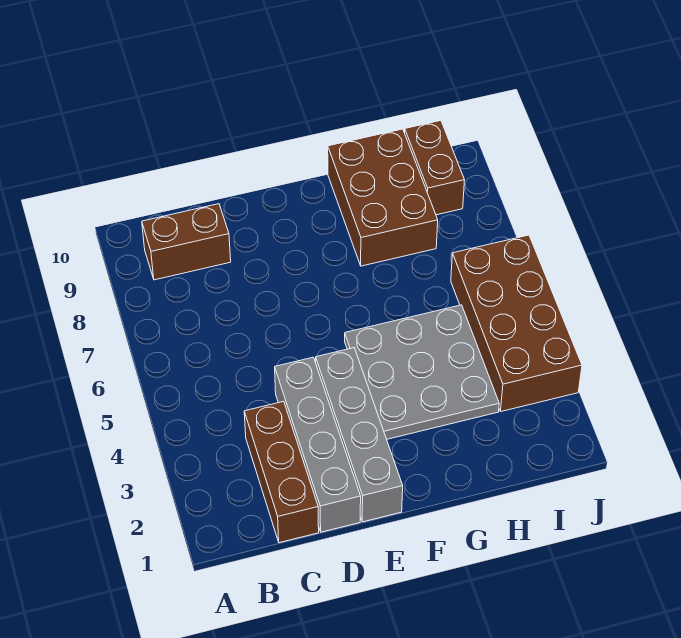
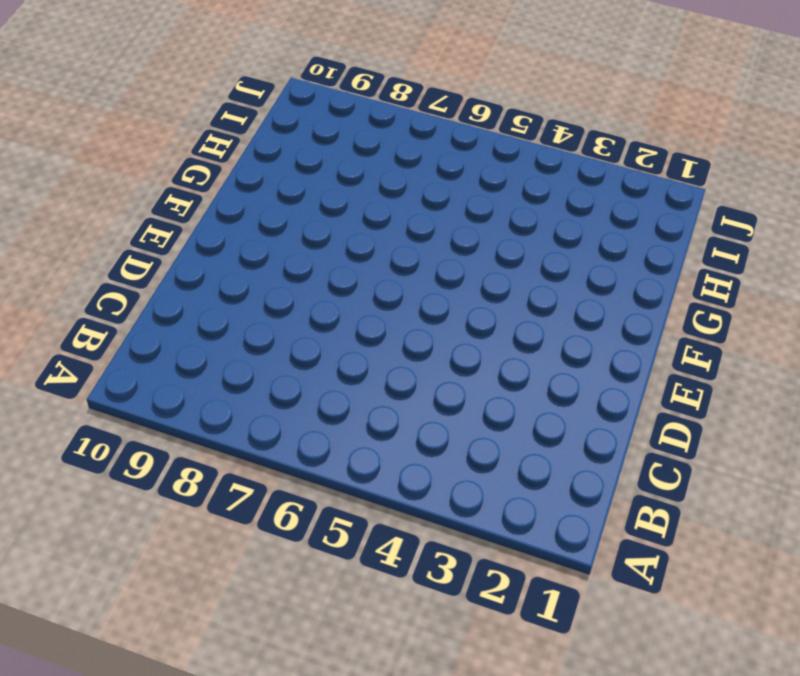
none -> brown 1x2 brick [142,204,231,280]
none -> brown 1x3 brick [244,401,319,543]

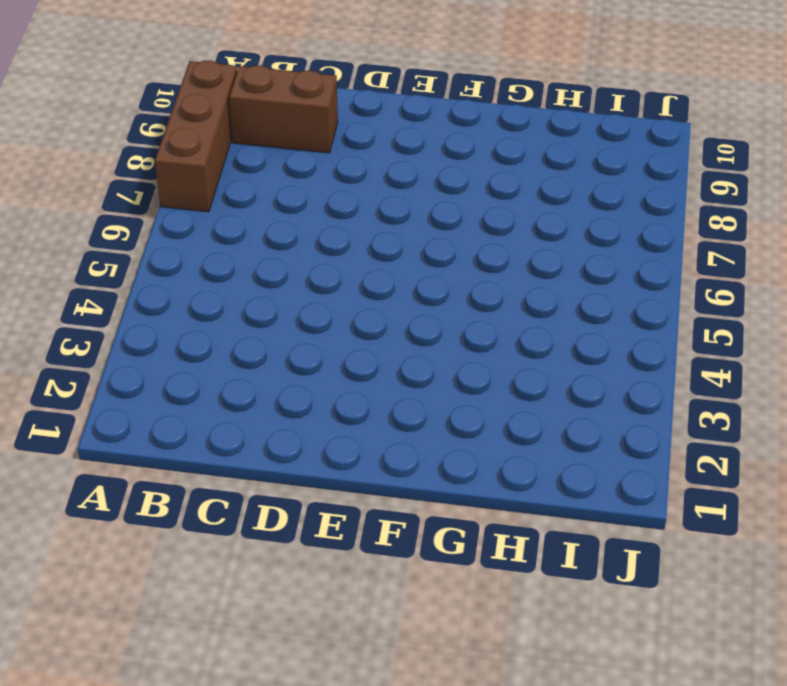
brown 1x3 brick [155,61,237,212] -> brown 1x3 brick moved to [244,401,319,543]
none -> grey 1x4 brick [275,357,361,532]
none -> grey 1x4 brick [316,348,403,522]

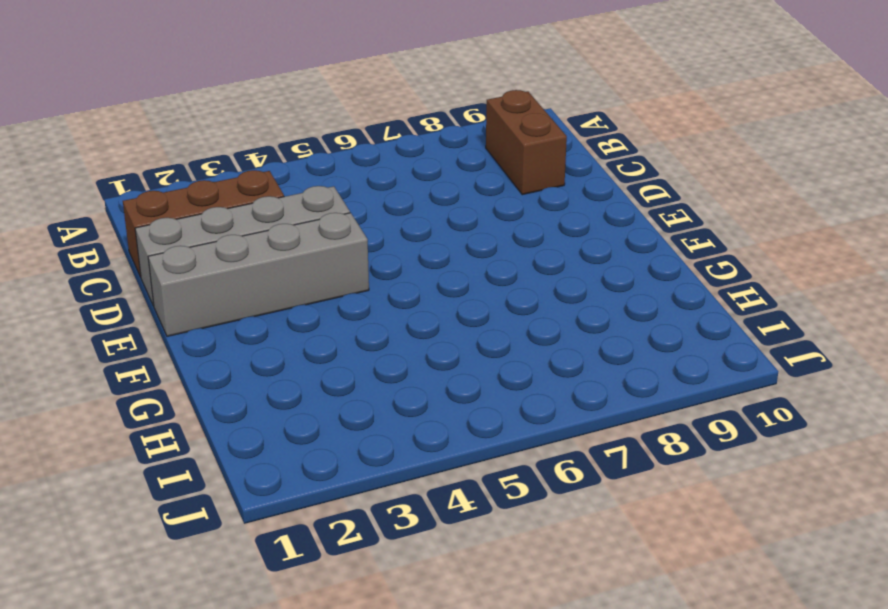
none -> grey 3x3 plate [345,305,499,439]
none -> brown 2x3 brick [328,129,438,266]

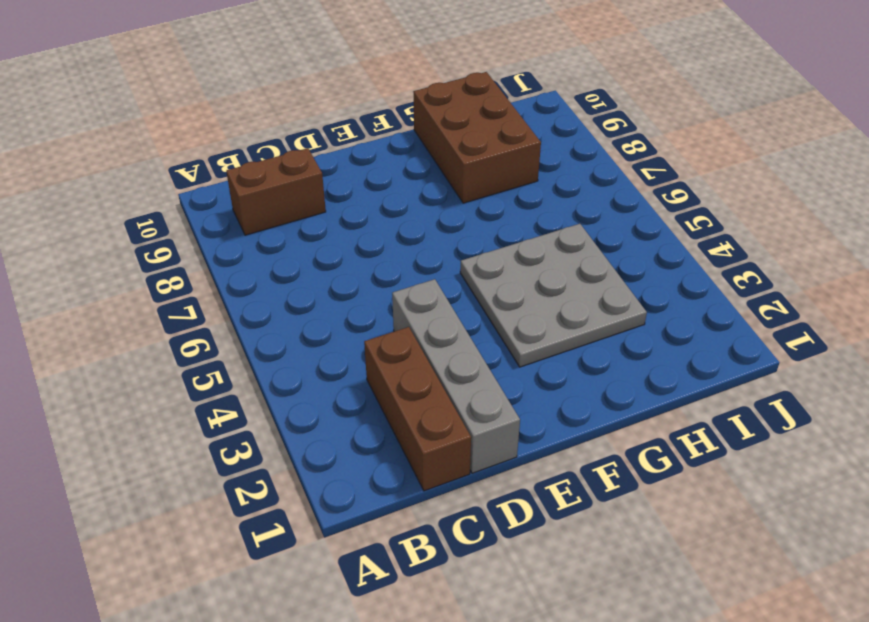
none -> grey 1x4 brick [316,348,403,522]
none -> brown 2x4 brick [451,235,582,411]

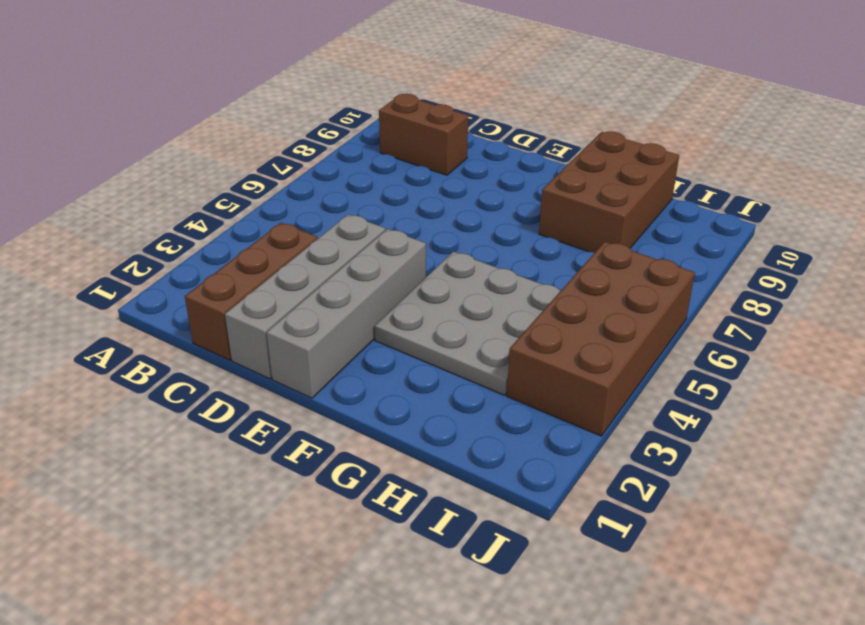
none -> brown 1x2 brick [405,121,465,215]

